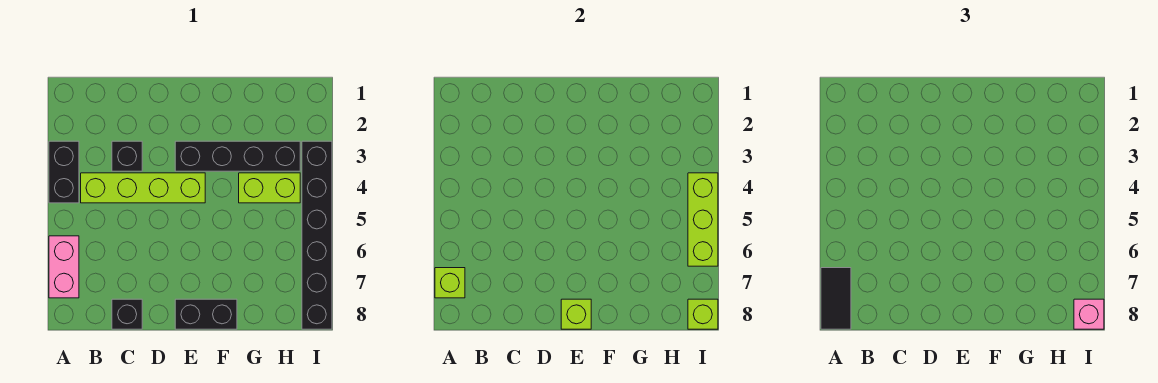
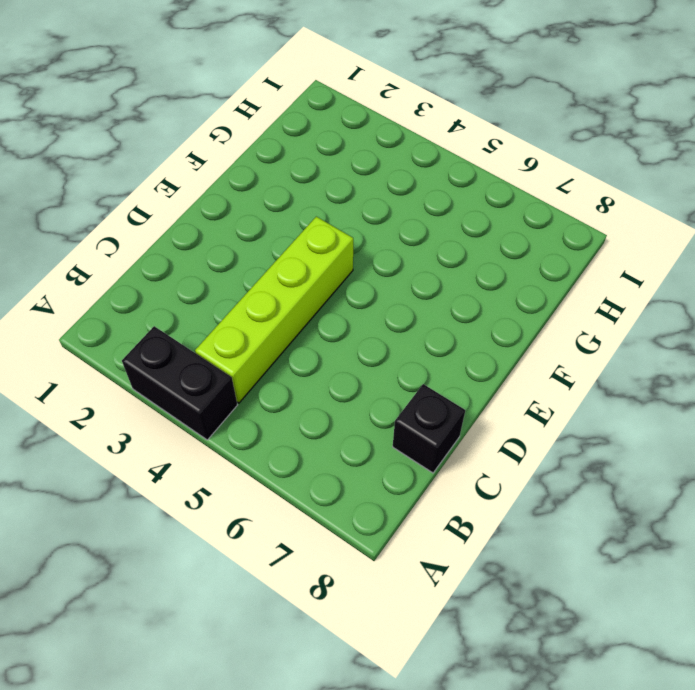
none -> pink 1x2 brick [49,236,79,298]
none -> black 1x1 brick [112,141,142,171]
none -> black 1x4 brick [175,141,300,171]

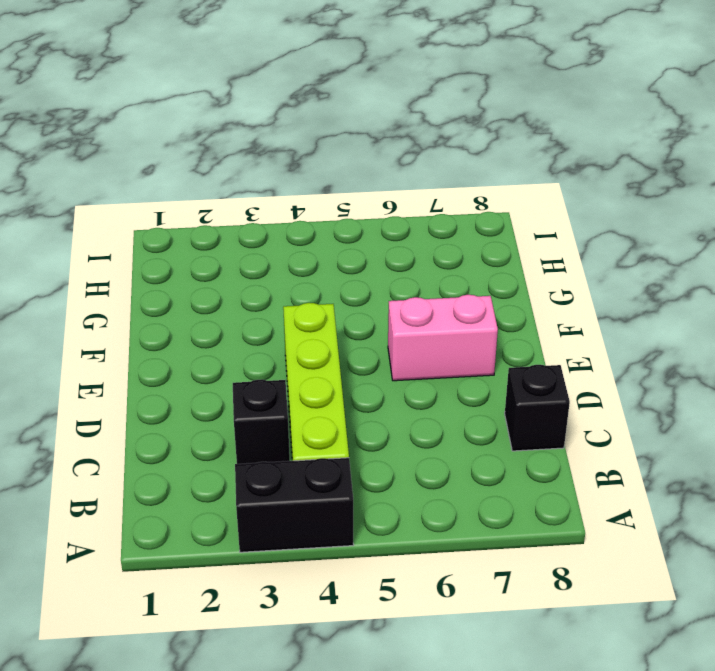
pink 1x2 brick [388,295,498,381] -> pink 1x2 brick moved to [49,236,79,298]
none -> black 1x4 brick [175,141,300,171]
none -> black 1x2 brick [175,299,237,329]
none -> lime 1x2 brick [239,173,300,203]

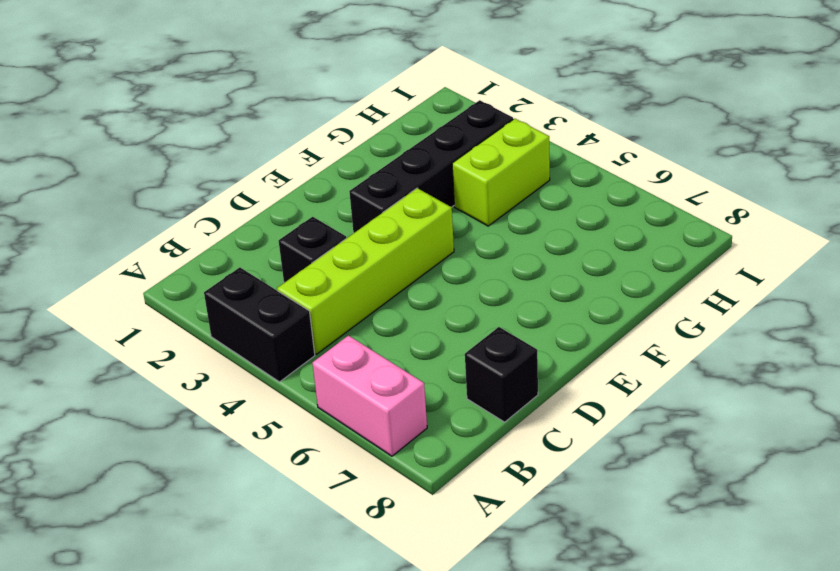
none -> black 1x2 brick [175,299,237,329]
none -> black 1x6 brick [302,141,332,329]
none -> lime 1x1 brick [435,268,465,298]

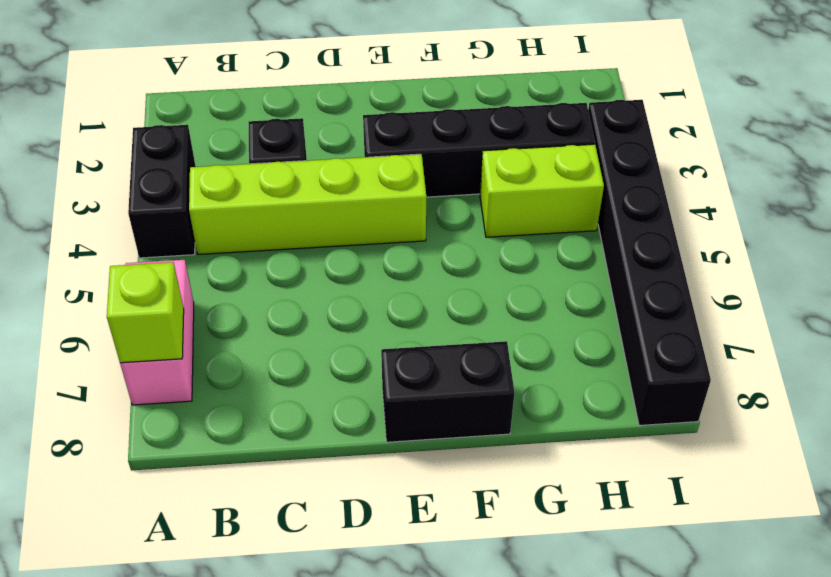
none -> black 1x1 brick [112,299,142,329]
none -> lime 1x1 brick [561,299,591,329]
none -> lime 1x3 brick [688,173,718,266]

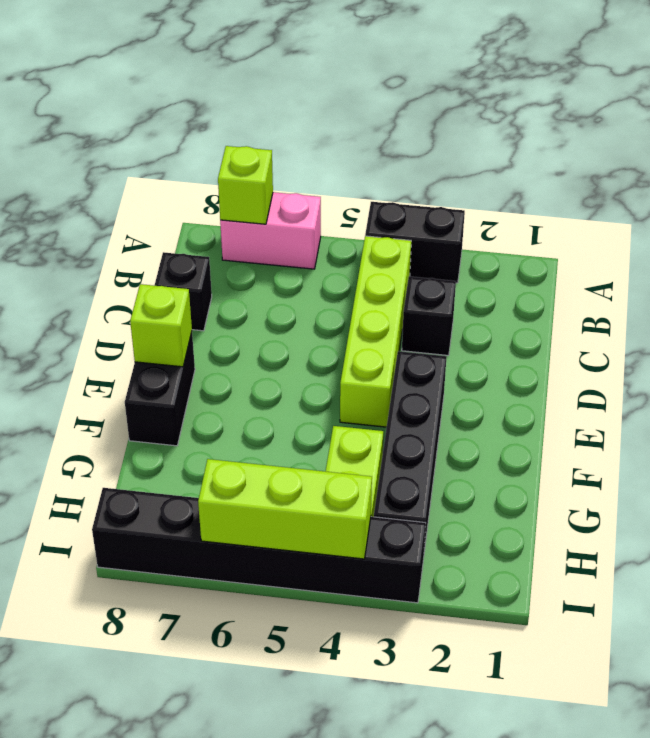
none -> lime 1x1 brick [688,299,718,329]
none -> black 1x2 tile [821,268,851,329]
none -> pink 1x1 brick [1074,299,1104,329]

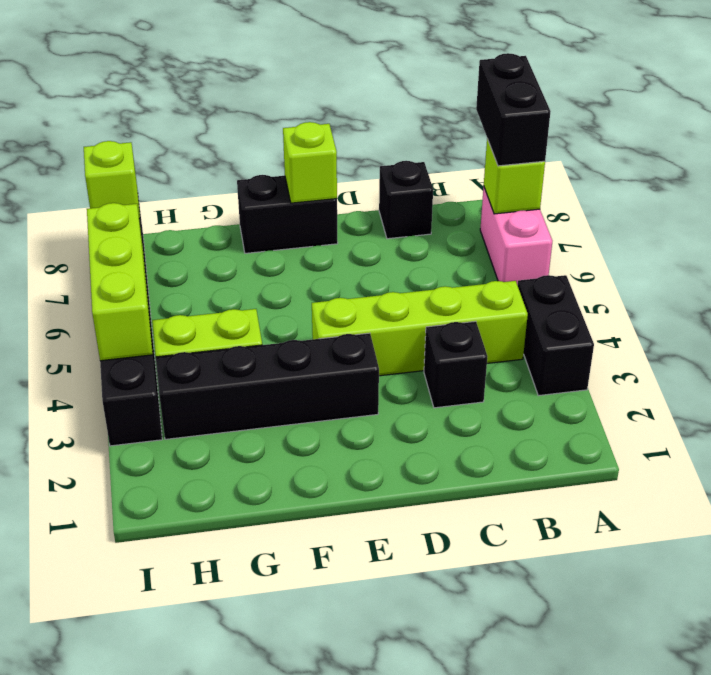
black 1x2 brick [476,53,551,166] -> black 1x2 tile [821,268,851,329]
none -> pink 1x1 brick [1074,299,1104,329]

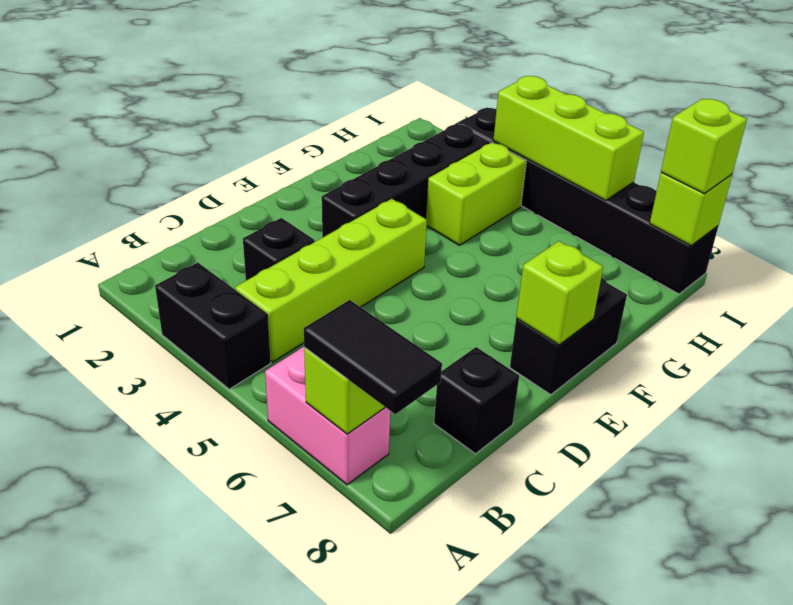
lime 1x1 brick [661,99,747,193] -> pink 1x1 brick [1074,299,1104,329]

